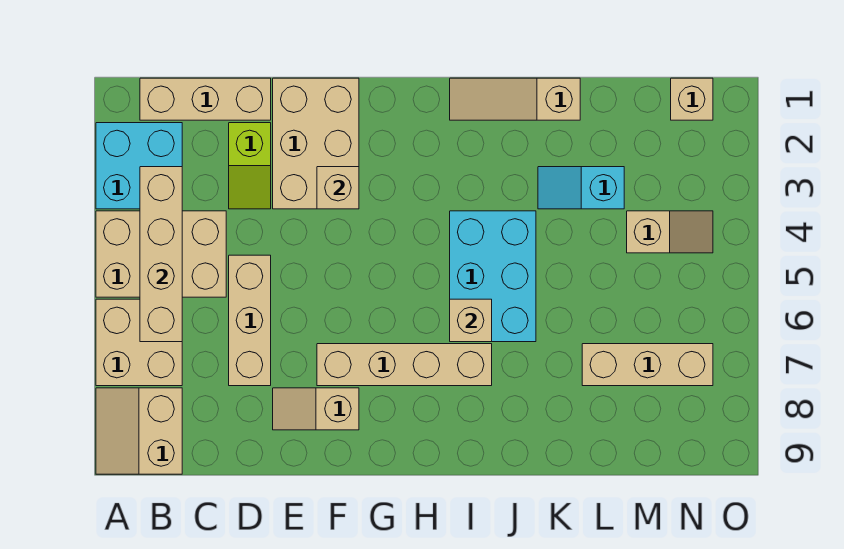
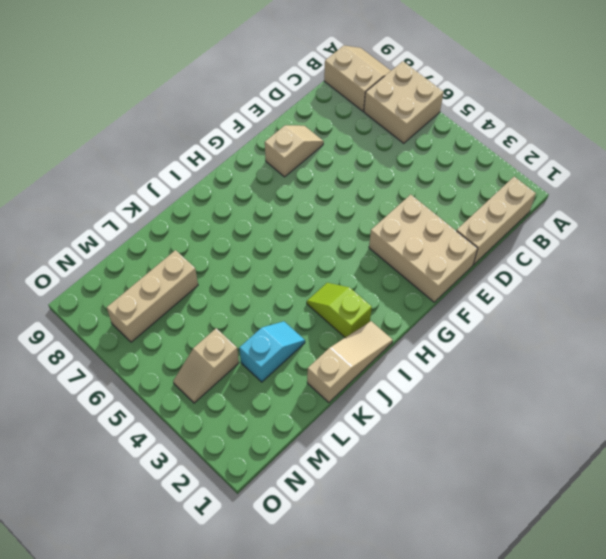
lime 1x2 slope [307,283,372,337] -> lime 1x2 slope moved to [229,123,271,209]
none -> cyan 2x2 brick [96,123,182,209]
none -> tan 2x3 brick [96,211,226,297]
none -> tan 1x3 brick [229,255,271,386]

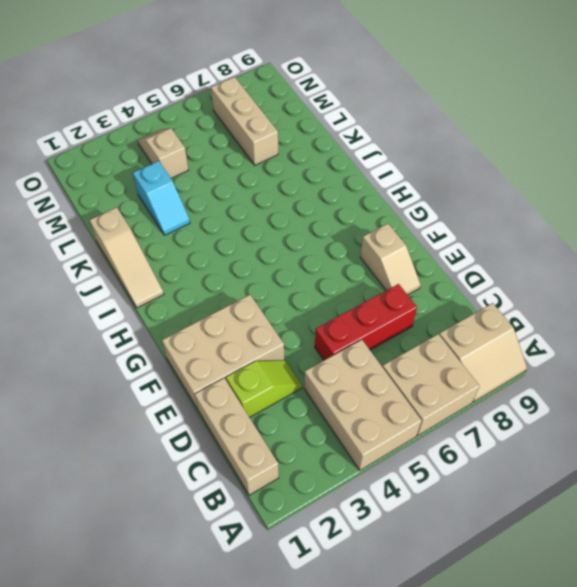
red 1x3 brick [315,284,417,360] -> tan 1x3 brick [229,255,271,386]
none -> cyan 2x2 brick [96,123,182,209]
none -> tan 1x4 brick [317,344,492,386]
none -> cyan 2x3 brick [450,211,536,342]

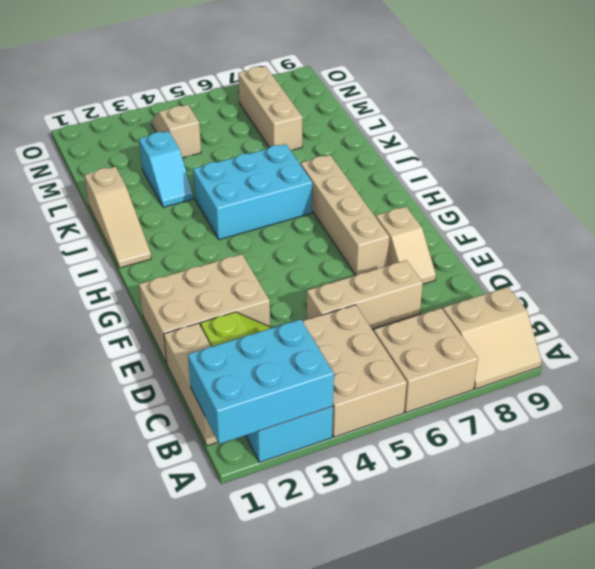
cyan 2x3 brick [188,319,334,444] -> tan 1x4 brick [140,167,182,342]
none -> tan 1x1 brick [671,78,713,120]
none -> tan 1x1 brick [317,167,359,209]
none -> tan 1x1 brick [450,299,492,342]

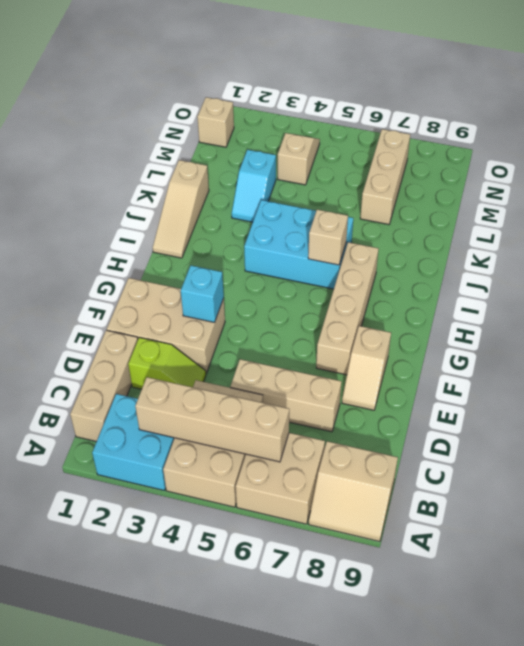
cyan 1x1 brick [181,266,224,322] -> tan 1x1 brick [317,167,359,209]

